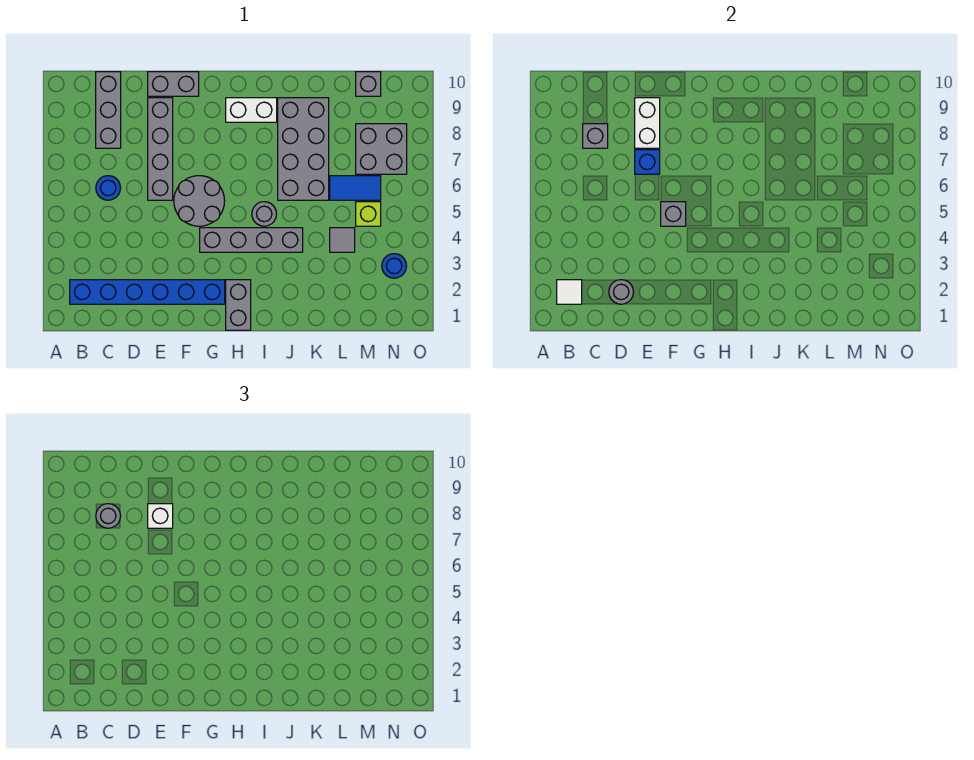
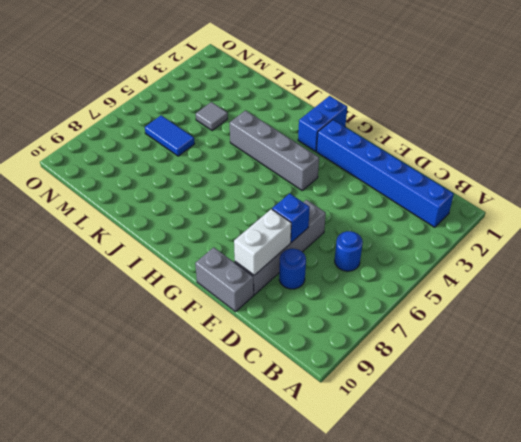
blue 1x1 round brick [279,249,306,289] -> blue 1x1 round brick moved to [382,254,406,278]
blue 1x2 brick [298,96,347,151] -> grey 1x2 brick [226,280,251,330]
none -> grey 1x3 brick [96,72,121,148]
none -> grey 2x2 round brick [174,176,225,226]
none -> white 1x2 brick [226,98,277,122]

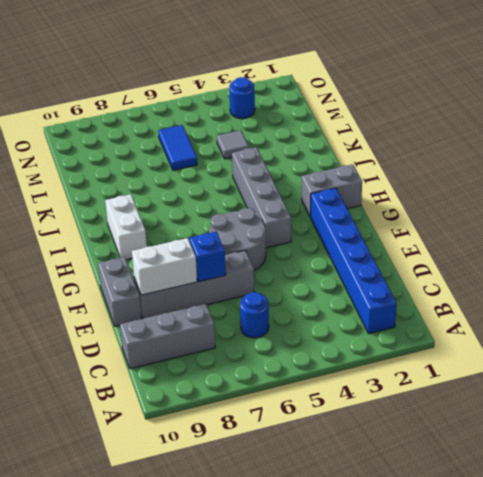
none -> grey 1x1 round brick [252,202,276,226]
none -> grey 2x4 brick [278,98,329,200]
none -> lime 1x1 brick [356,202,381,226]

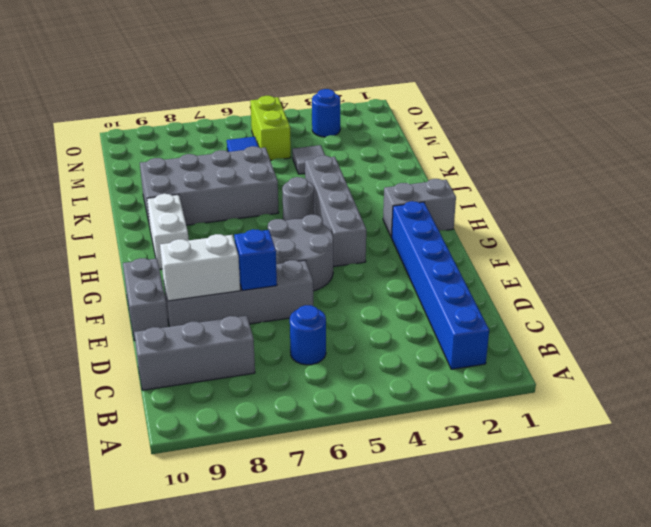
lime 1x2 brick [250,96,291,161] -> lime 1x1 brick [356,202,381,226]
none -> grey 2x2 brick [356,124,407,174]
none -> grey 1x1 brick [356,72,381,96]
none -> white 1x1 tile [557,280,582,304]

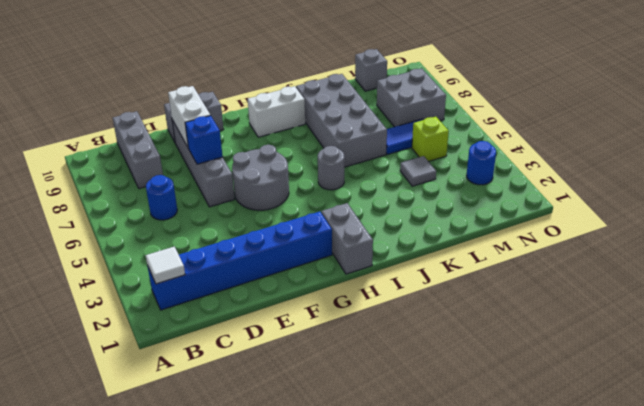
none -> grey 1x4 brick [200,228,303,252]
none -> grey 1x1 brick [583,124,608,148]
none -> grey 1x1 round brick [609,280,633,304]

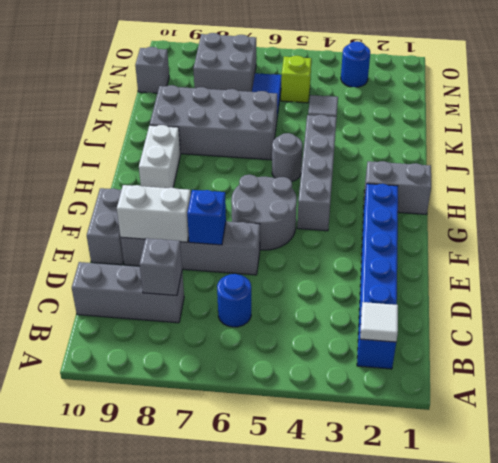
none -> grey 1x1 round brick [609,280,633,304]
none -> grey 1x1 brick [661,202,686,226]
none -> grey 1x1 round brick [96,504,120,528]

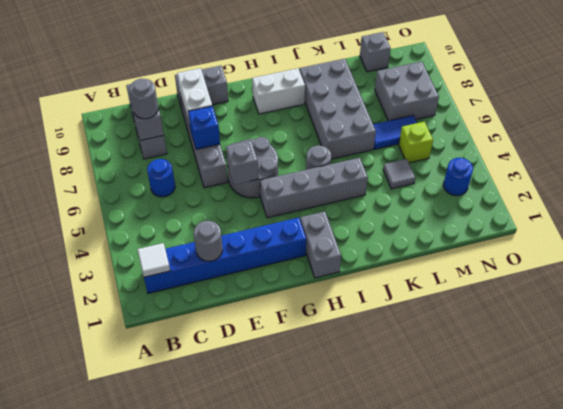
none -> white 1x1 brick [148,504,173,528]

